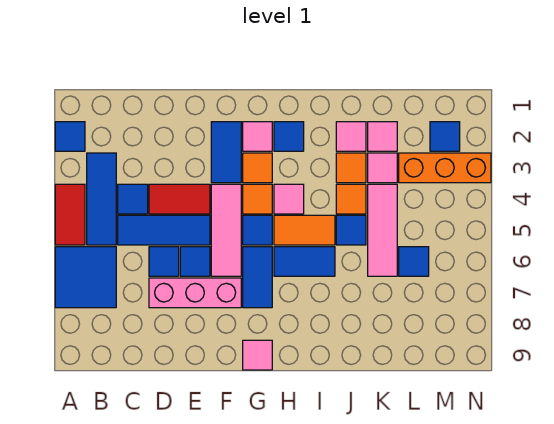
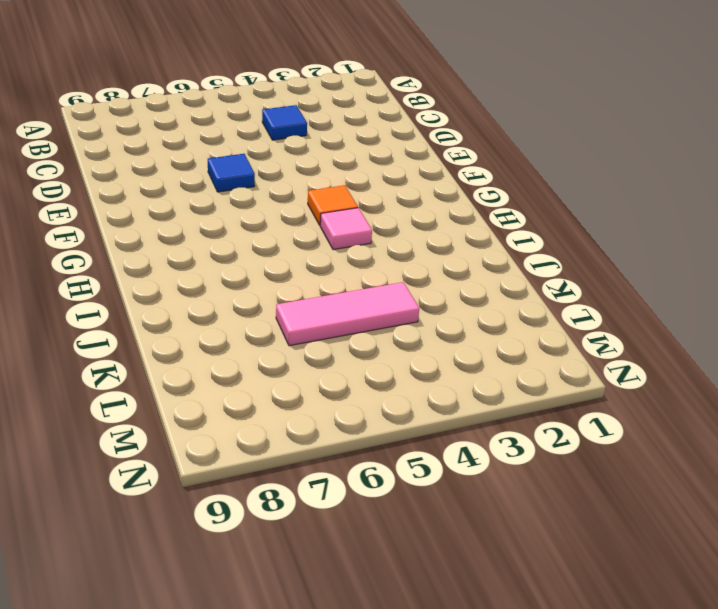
none -> blue 1x1 tile [55,122,85,151]
none -> red 1x2 tile [55,184,85,245]
none -> blue 2x2 tile [55,247,116,308]
none -> blue 1x3 tile [87,153,116,245]

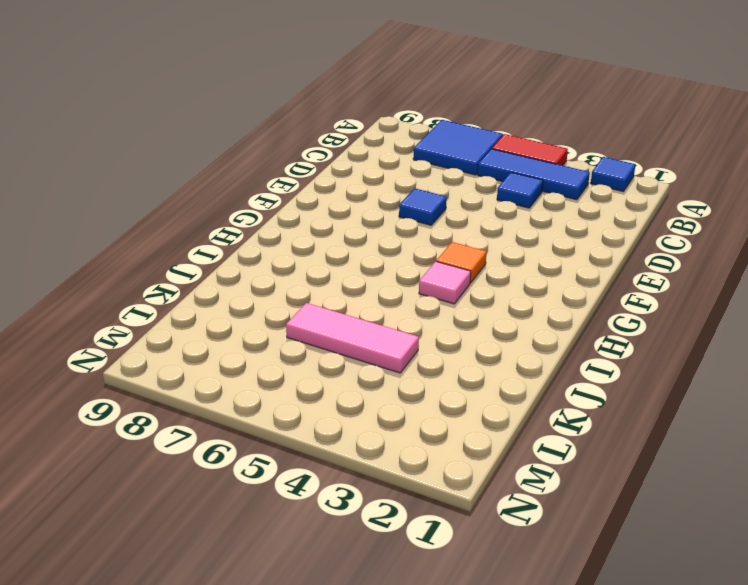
none -> blue 1x3 tile [118,215,210,245]
none -> red 1x2 tile [149,184,210,214]
none -> blue 1x1 tile [149,247,179,276]
none -> pink 1x3 brick [149,278,241,308]

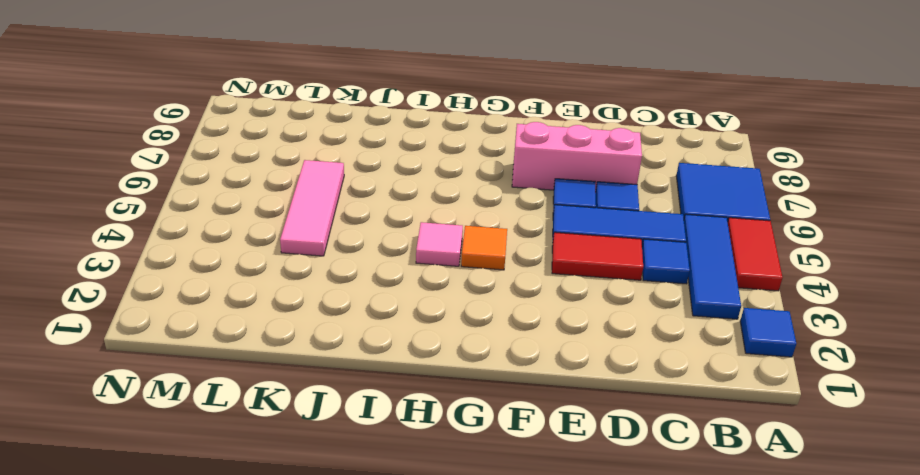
none -> blue 1x2 tile [211,122,241,183]
none -> pink 1x3 tile [211,184,241,276]
none -> pink 1x1 tile [243,122,272,151]
none -> orange 1x1 tile [243,153,272,183]

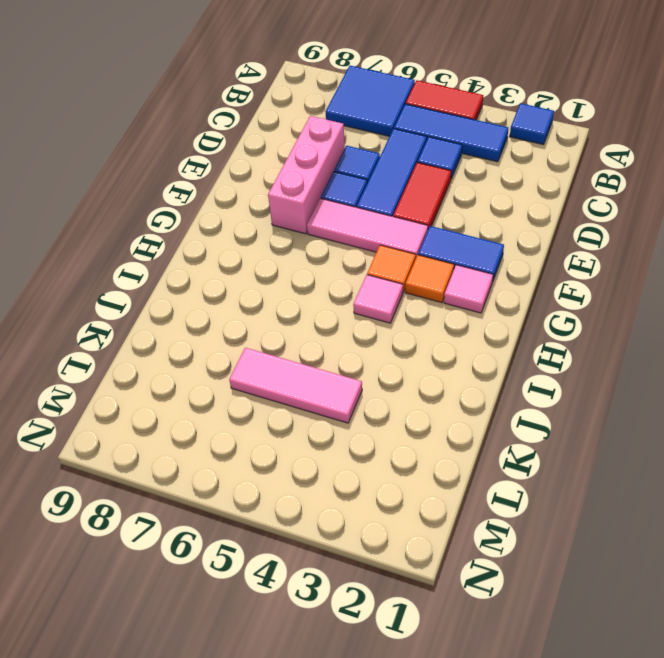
none -> blue 1x1 tile [243,215,272,245]
none -> blue 1x2 tile [243,247,272,308]
none -> pink 1x1 tile [243,340,272,370]
none -> blue 1x1 tile [274,122,304,151]

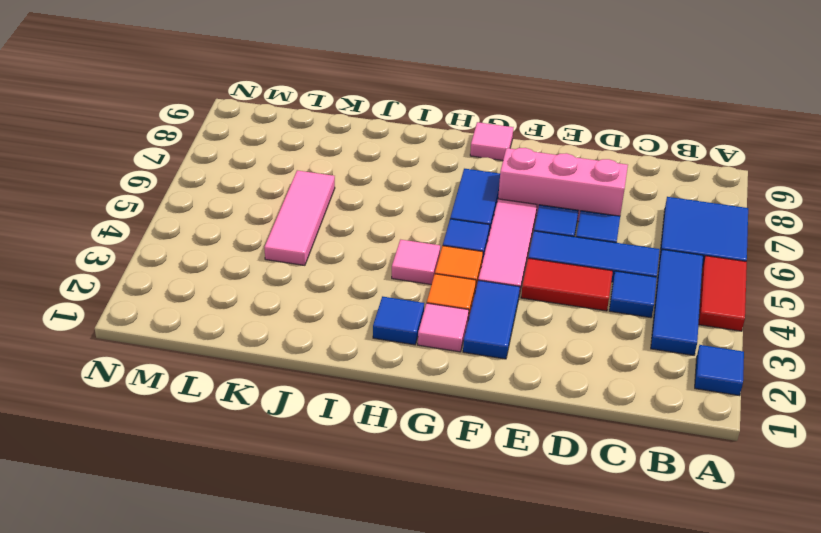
none -> orange 1x2 tile [274,215,335,245]
none -> blue 1x2 tile [274,247,335,276]
none -> pink 1x1 tile [336,122,366,151]
none -> orange 1x1 tile [336,153,366,183]

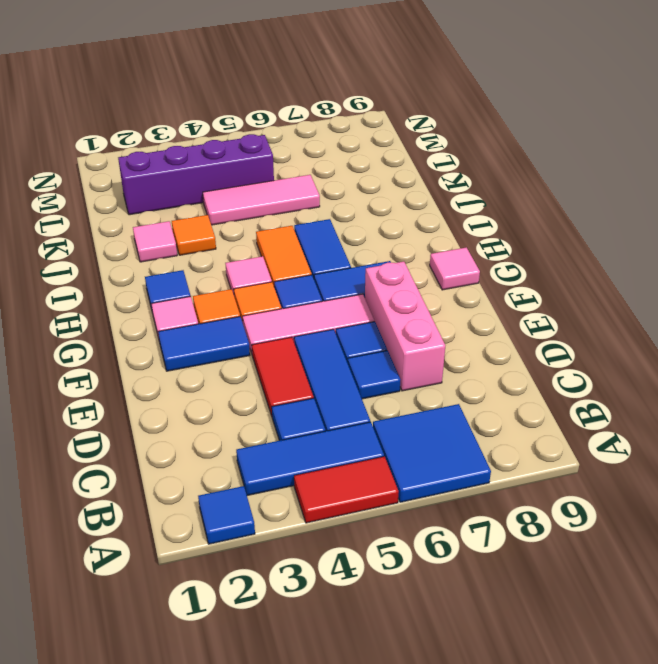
purple 1x4 brick [118,134,274,215] -> orange 1x3 brick [399,153,491,183]
none -> orange 1x1 tile [336,184,366,214]
none -> blue 1x1 tile [336,215,366,245]
none -> pink 1x1 tile [368,122,397,151]
none -> pink 1x1 tile [368,153,397,183]

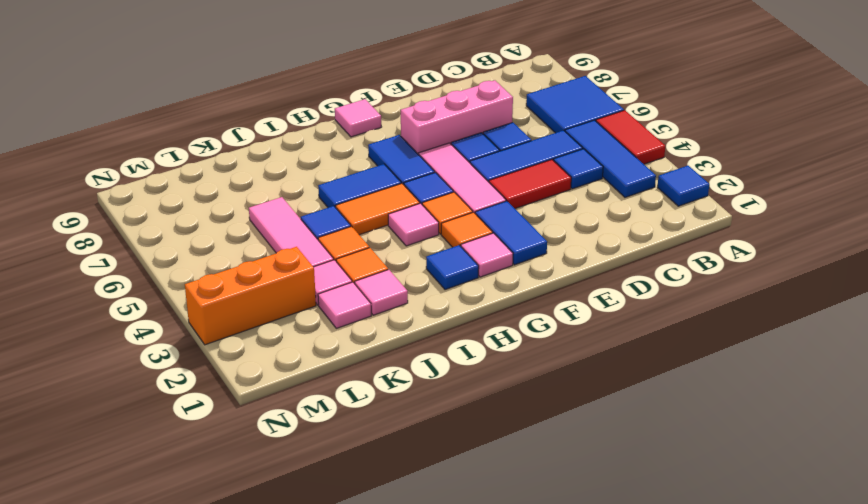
none -> blue 1x1 tile [399,247,429,276]
none -> blue 1x1 tile [430,122,460,151]

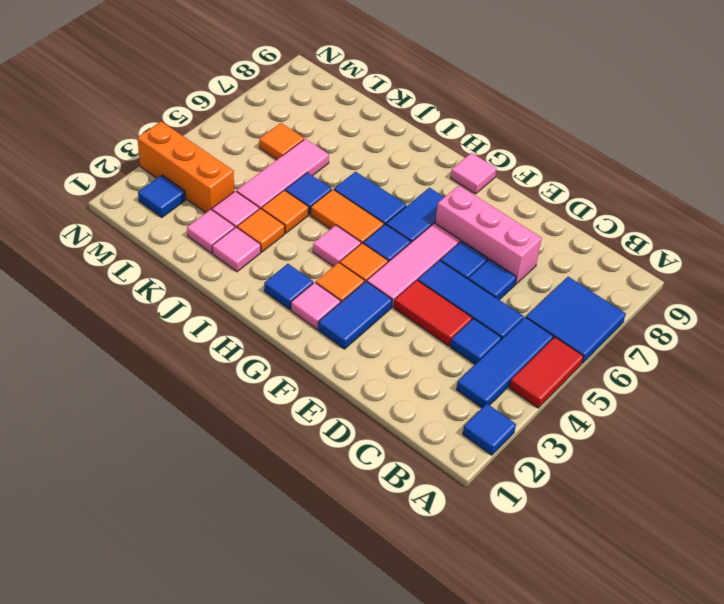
orange 1x1 tile [259,123,304,160] -> blue 1x1 tile [399,247,429,276]

